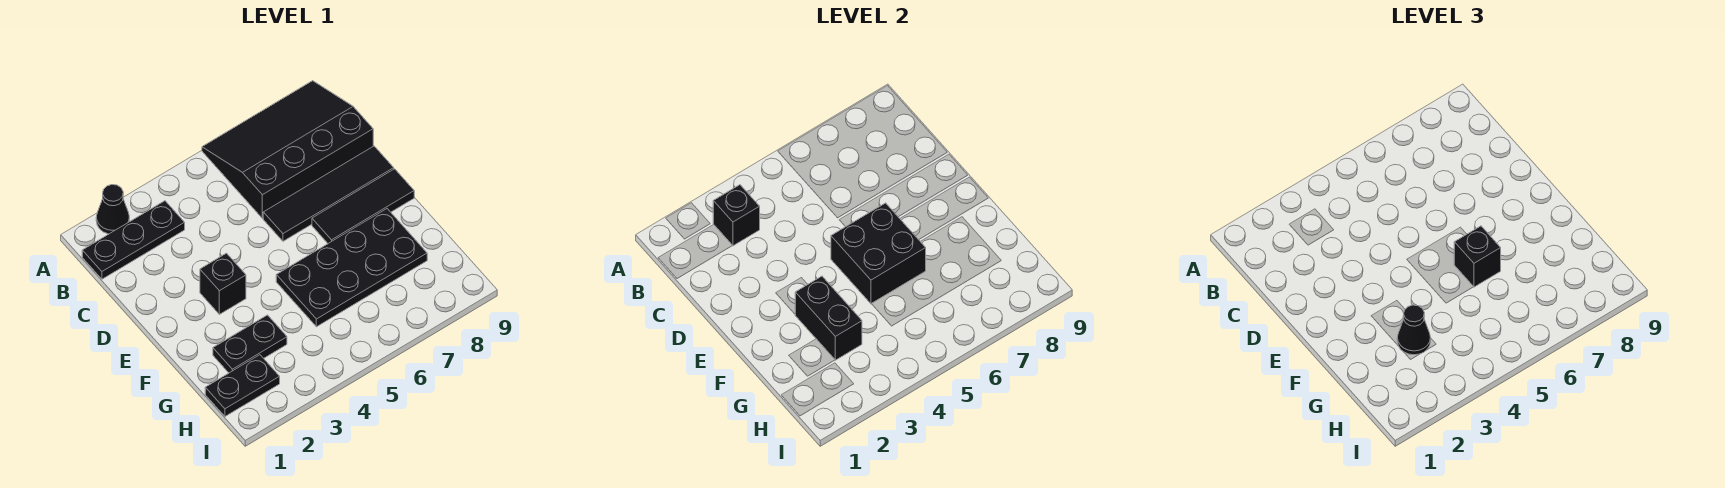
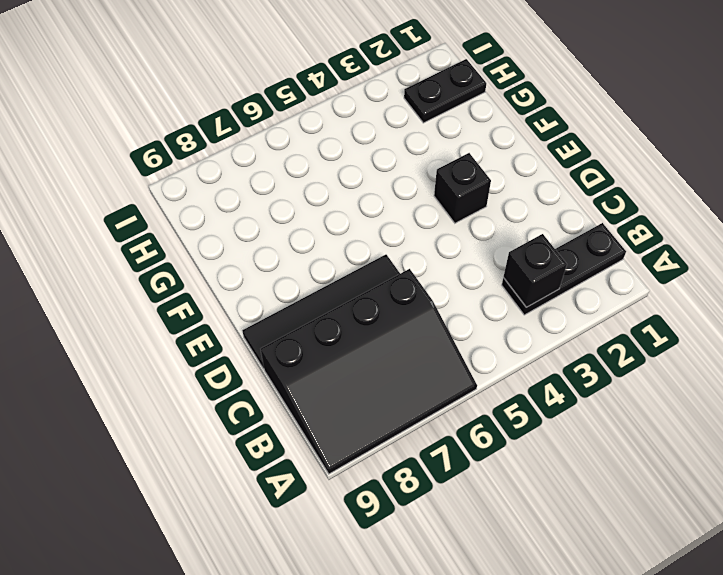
none -> black 1x1 cone [96,185,129,234]
none -> black 1x3 tile [312,169,414,243]
none -> black 2x4 plate [276,209,427,327]

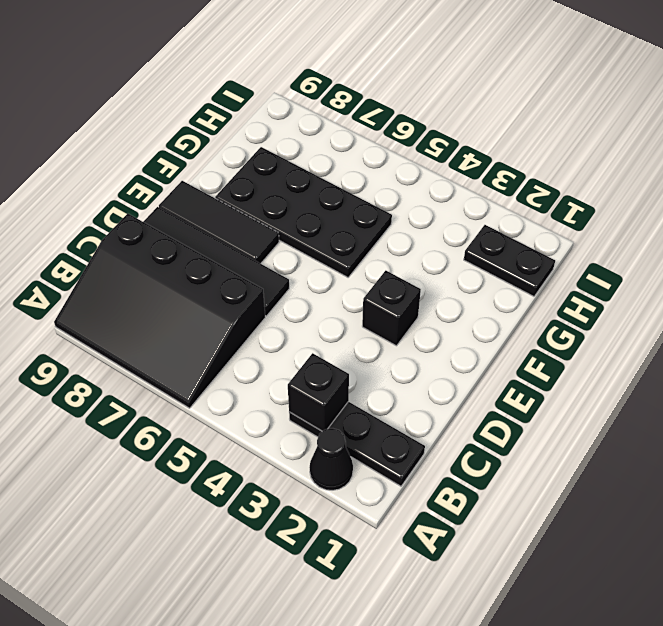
none -> black 1x2 plate [213,315,287,373]
none -> black 2x2 brick [831,203,926,304]
none -> black 1x2 brick [795,276,862,360]

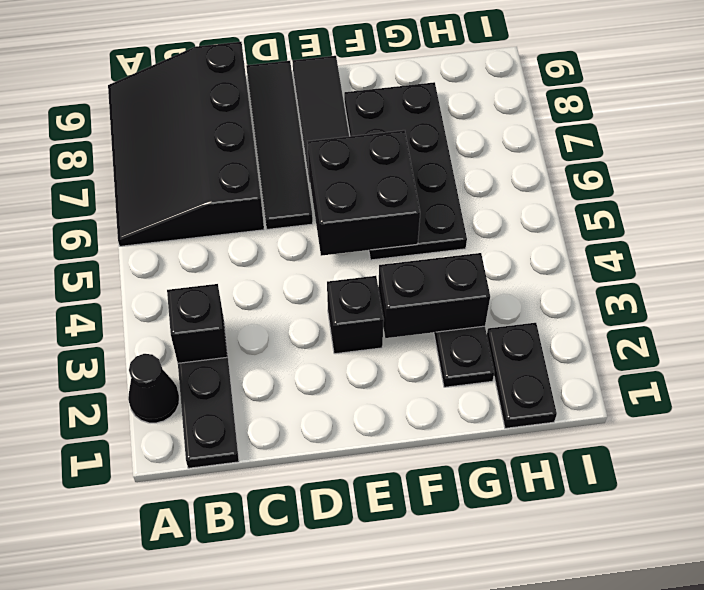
none -> black 1x1 brick [1454,226,1501,287]
none -> black 1x1 cone [1397,305,1431,355]

